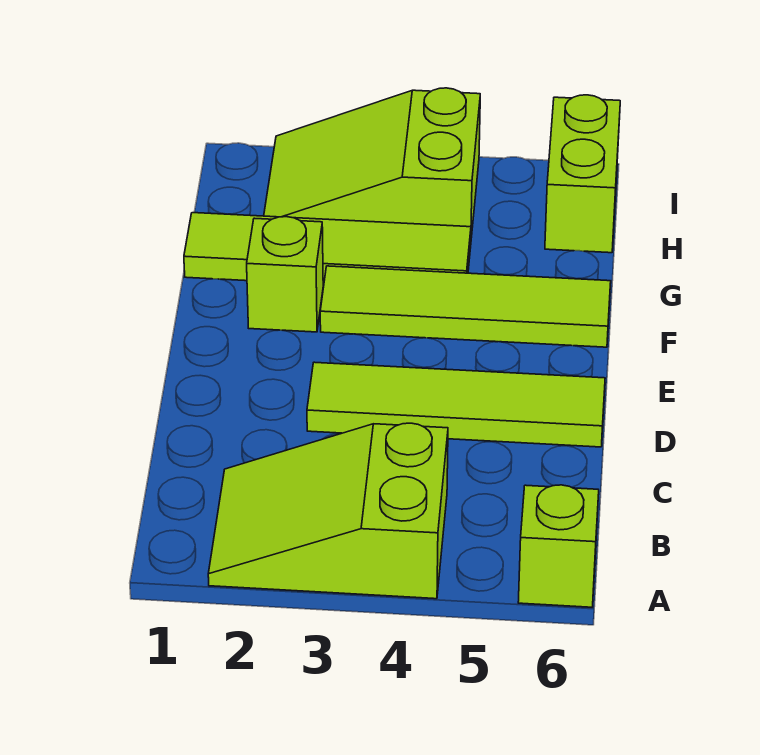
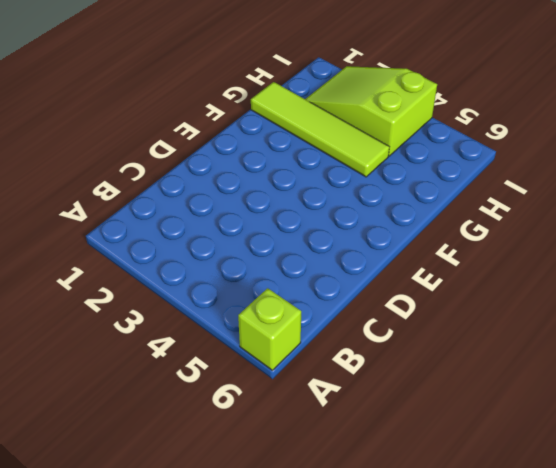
none -> lime 2x3 slope [208,423,448,599]
none -> lime 1x4 tile [307,362,605,447]

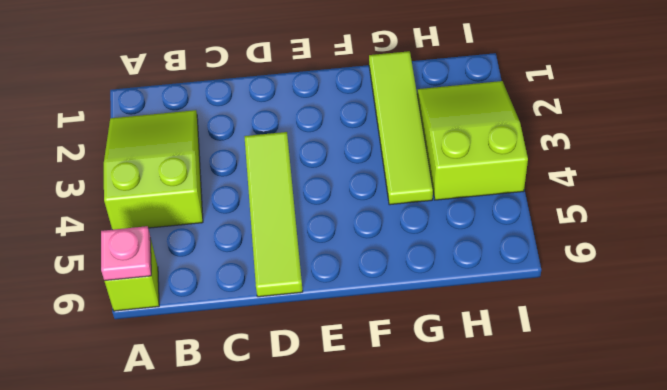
pink 1x1 plate [101,226,151,281] -> none
none -> lime 1x1 brick [247,217,323,332]
none -> lime 1x4 tile [320,266,611,347]

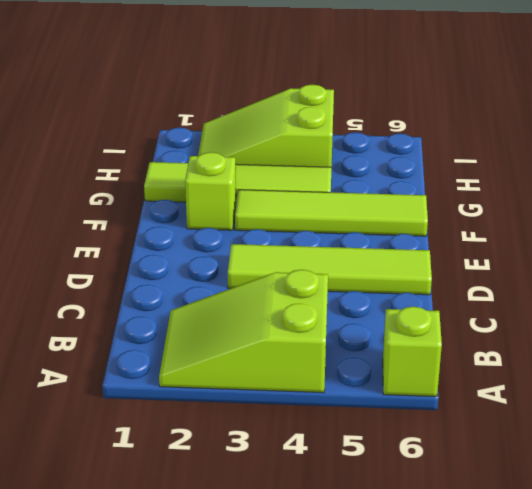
none -> lime 1x2 brick [545,95,620,253]

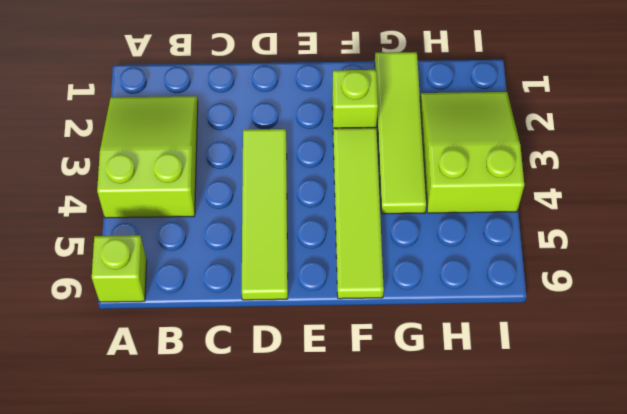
none -> lime 1x2 brick [545,95,620,253]

